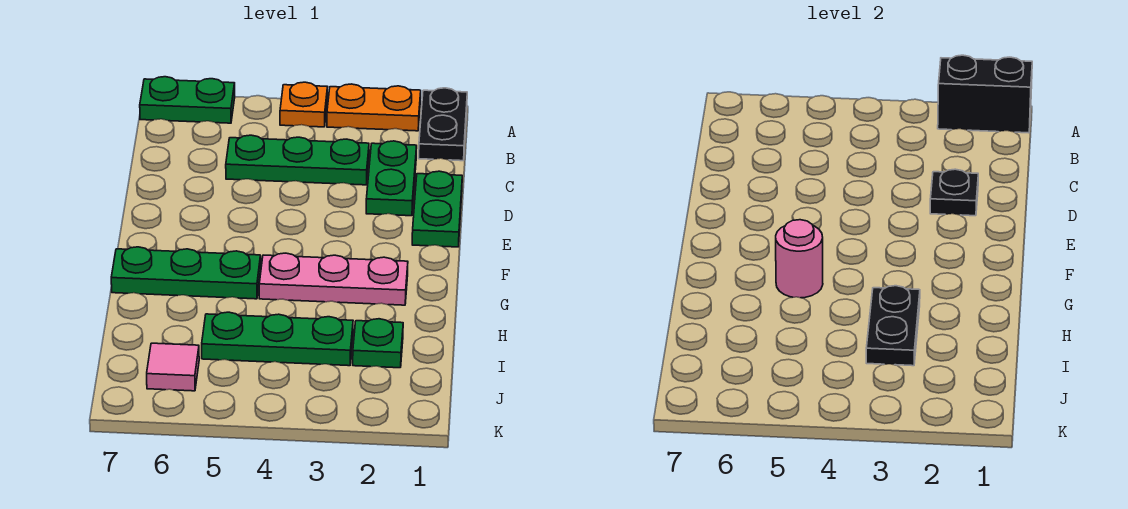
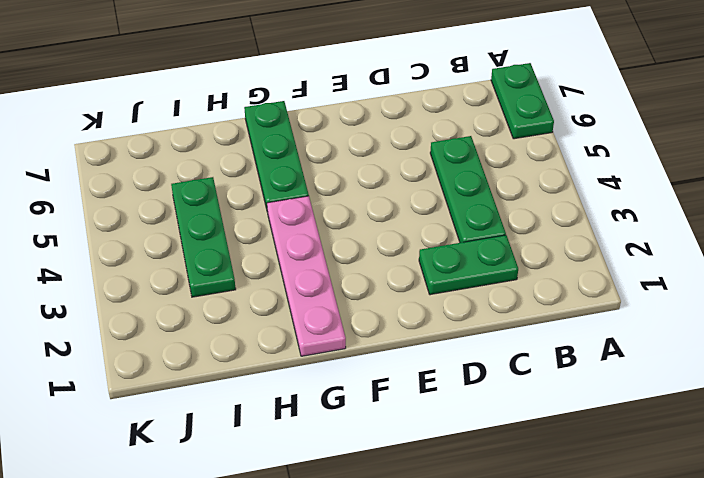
pink 1x4 plate [267,196,346,356] -> pink 1x3 plate [259,253,408,305]
none -> black 1x2 plate [419,88,467,161]
none -> orange 1x2 plate [327,84,421,131]
none -> orange 1x1 plate [280,82,327,127]

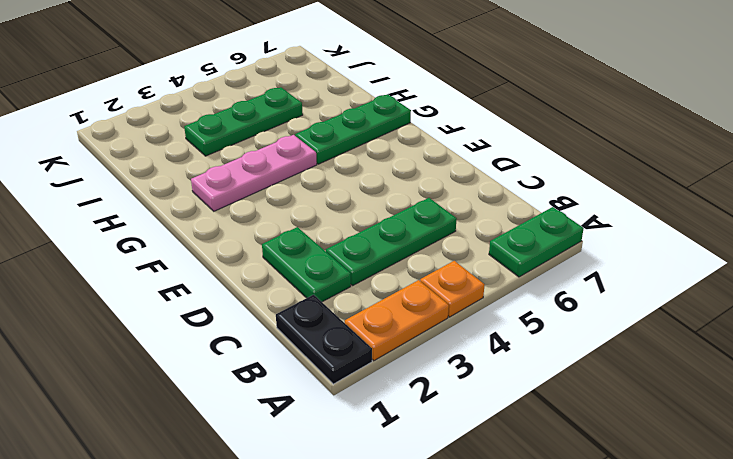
none -> green 1x2 plate [412,171,462,247]
none -> green 1x1 plate [353,319,403,368]
none -> pink 1x1 tile [147,343,199,391]

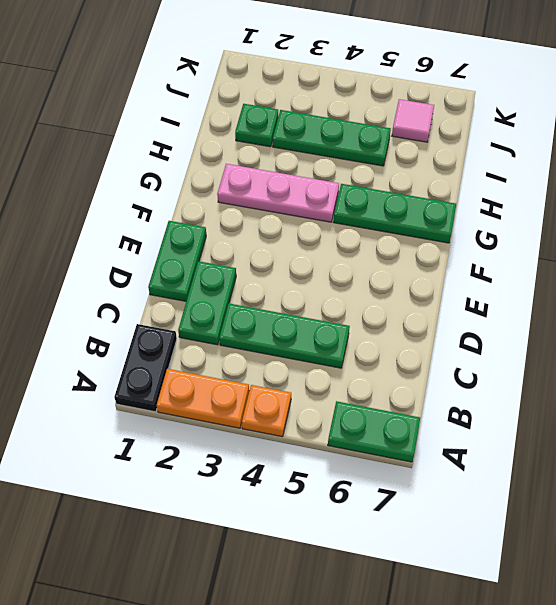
none -> black 1x2 brick [938,55,1032,133]
none -> black 1x1 plate [930,169,978,216]
none -> pink 1x1 round brick [776,220,823,298]

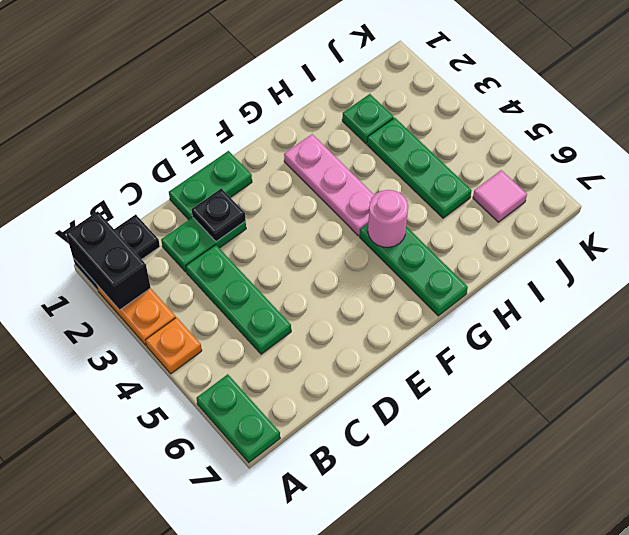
none -> black 1x2 plate [866,286,920,366]

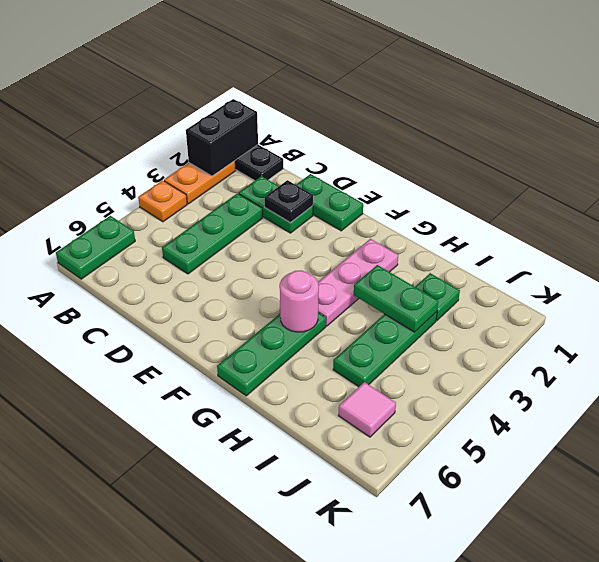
green 1x2 plate [354,265,438,332] -> black 1x2 plate [866,286,920,366]

